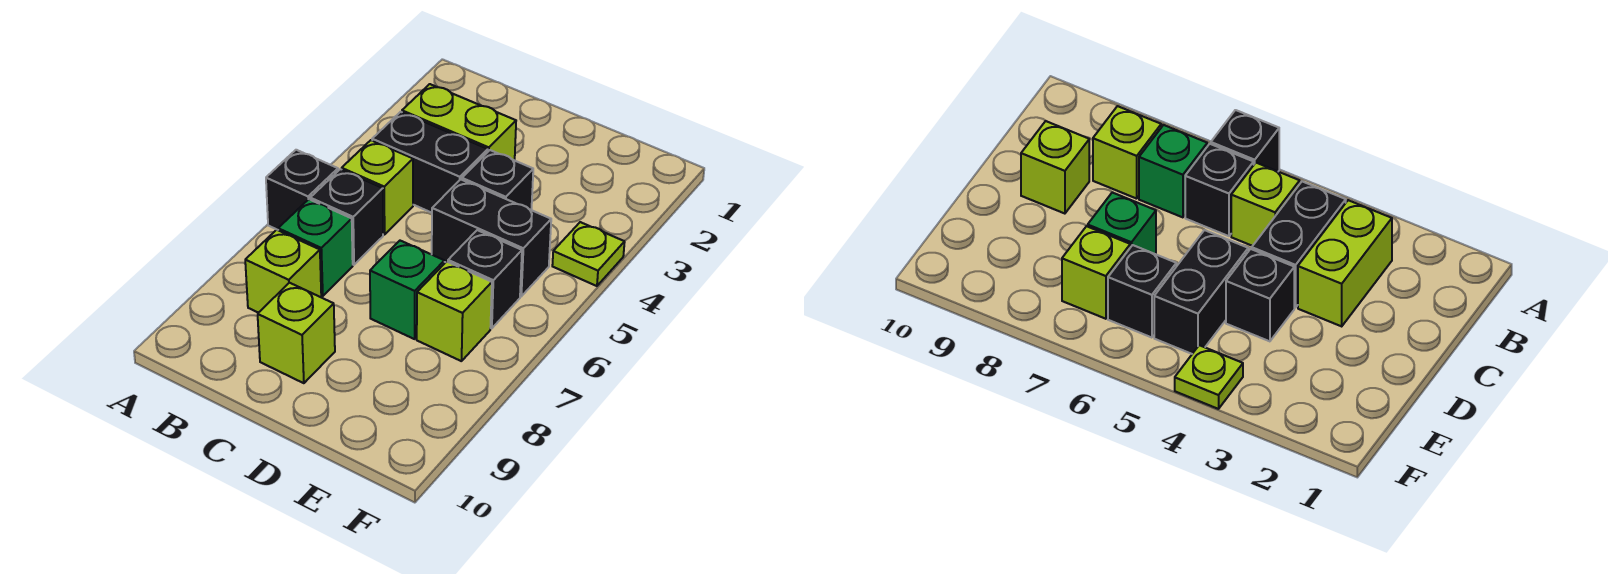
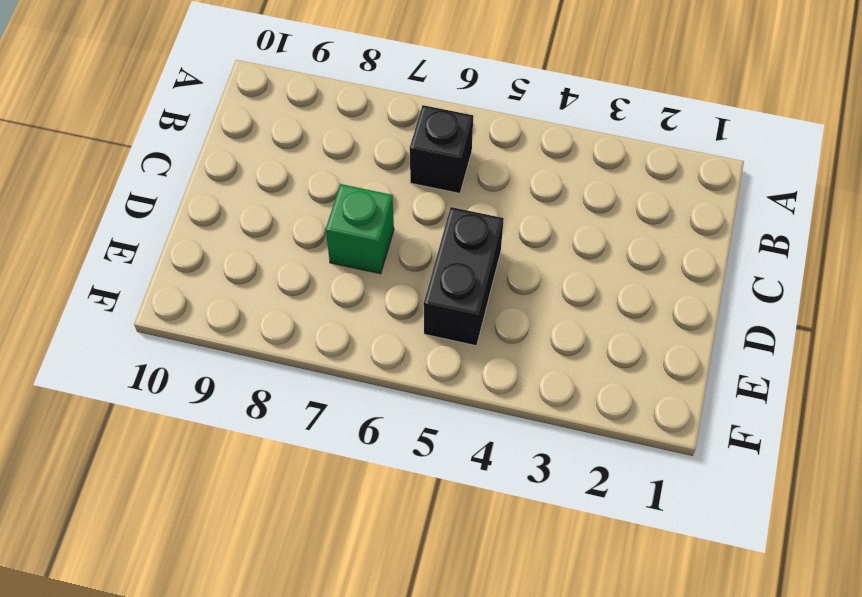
none -> black 1x1 brick [266,150,338,230]
none -> lime 1x2 brick [402,84,516,160]
none -> black 1x2 brick [372,112,488,213]

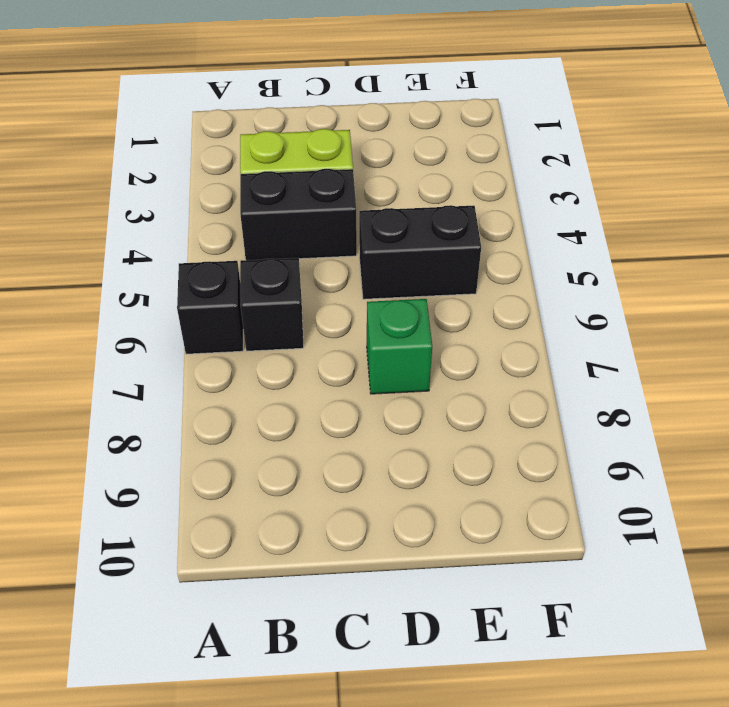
none -> lime 1x1 brick [342,140,413,235]
none -> green 1x1 brick [278,199,353,296]
none -> lime 1x1 brick [245,230,321,313]

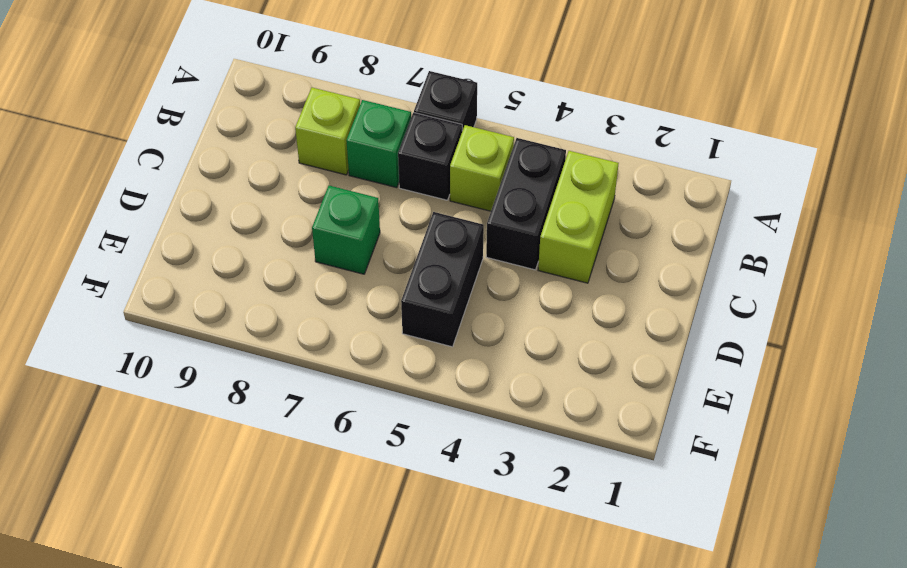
none -> lime 1x1 brick [258,283,335,383]
none -> black 1x1 brick [462,150,533,210]
none -> black 1x1 brick [448,230,522,328]

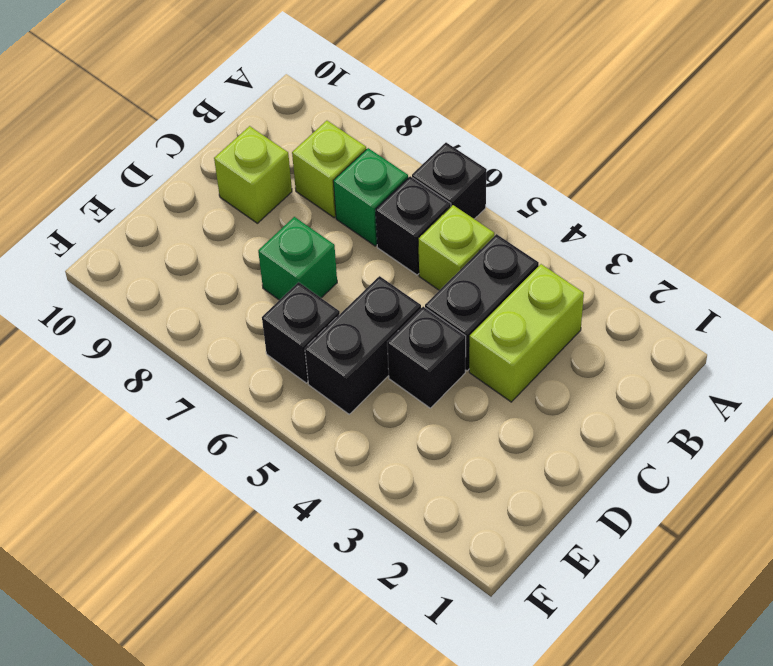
none -> lime 1x1 brick [417,262,492,361]
none -> lime 1x1 plate [552,222,625,286]

